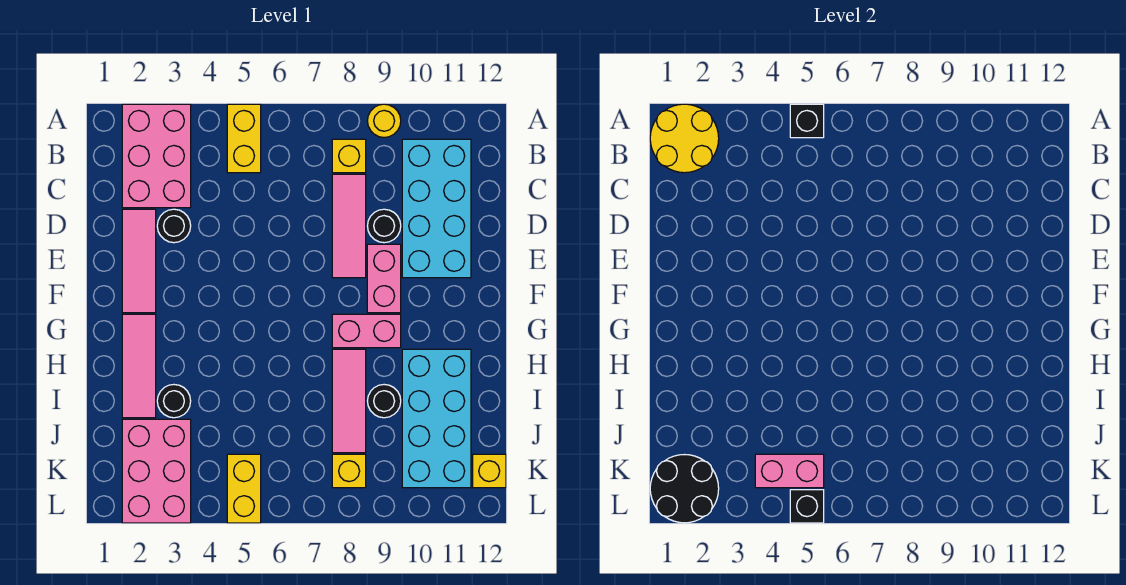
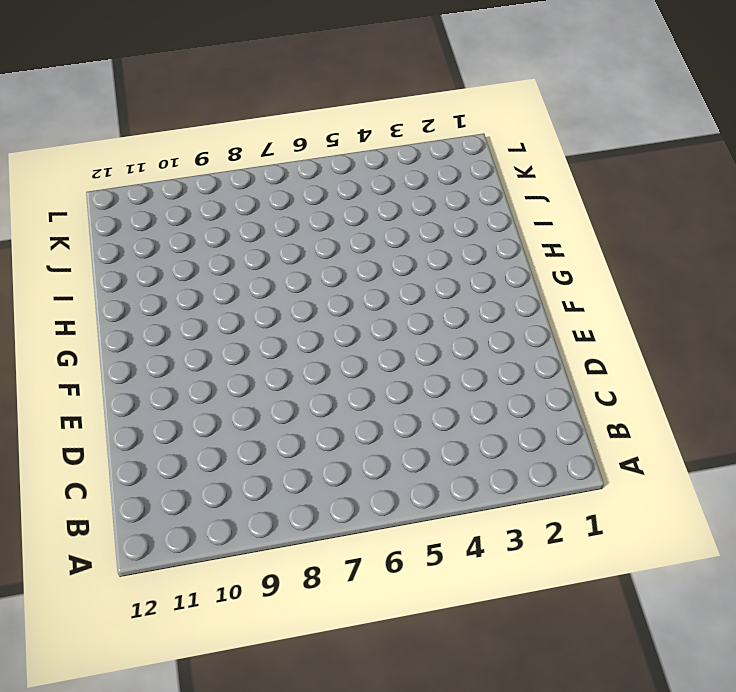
none -> pink 2x3 brick [122,104,191,208]
none -> yellow 1x2 brick [227,104,261,173]
none -> yellow 1x1 round brick [368,104,401,138]

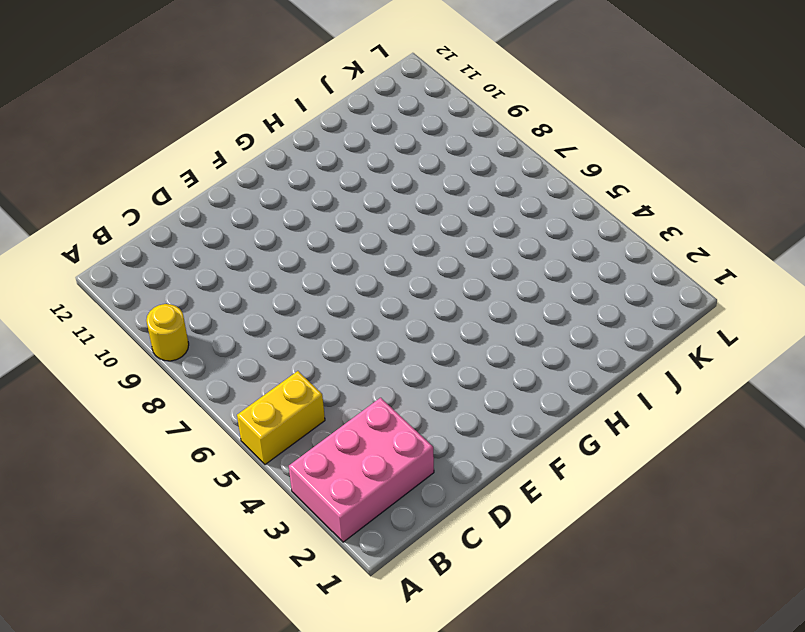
none -> yellow 1x1 brick [332,139,366,173]
none -> cyan 2x4 brick [402,139,471,278]
none -> pink 1x3 tile [332,174,366,278]

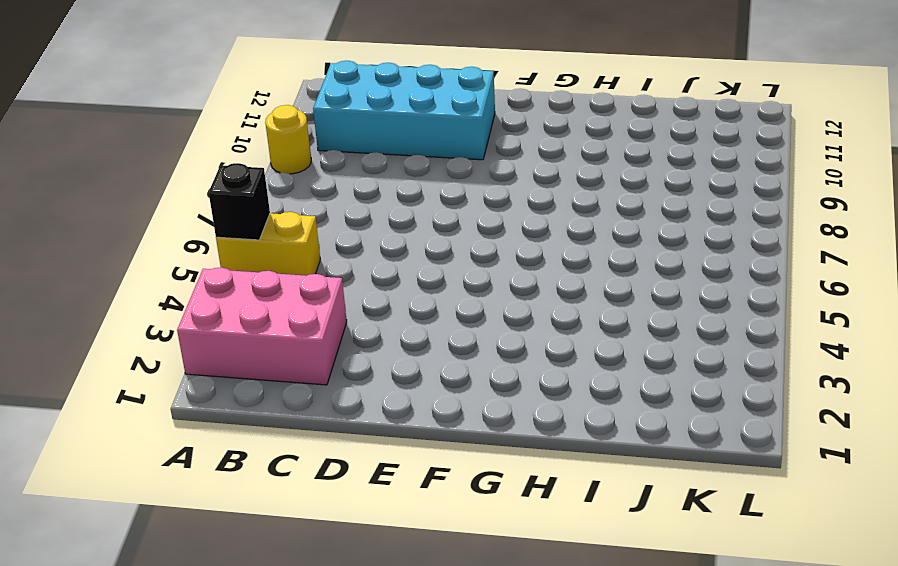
none -> yellow 1x1 brick [332,139,366,173]
none -> pink 1x3 tile [332,174,366,278]
none -> pink 1x3 tile [122,209,156,313]

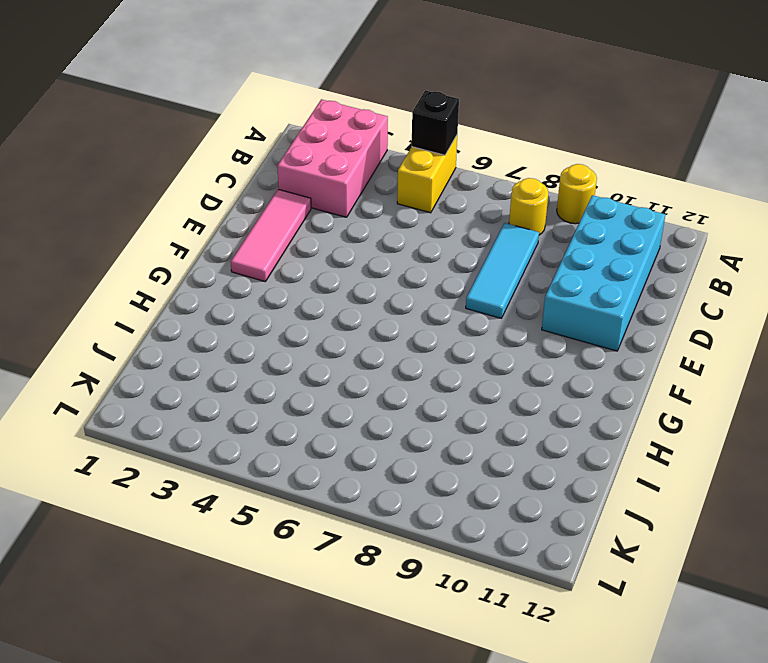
yellow 1x1 round brick [509,178,548,235] -> yellow 1x1 brick [332,139,366,173]
cyan 1x3 tile [466,223,539,318] -> pink 1x3 tile [332,174,366,278]
none -> black 1x1 round brick [157,209,191,243]
none -> black 1x1 round brick [368,209,401,243]
none -> pink 1x2 brick [367,244,401,313]

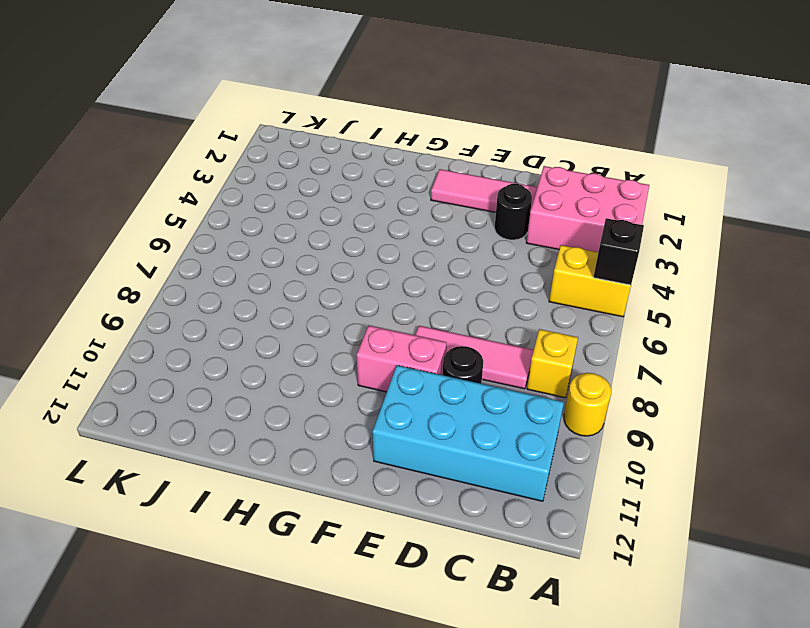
none -> pink 1x3 tile [122,314,156,418]
none -> pink 1x2 brick [332,314,401,348]
none -> pink 1x3 tile [332,349,366,453]

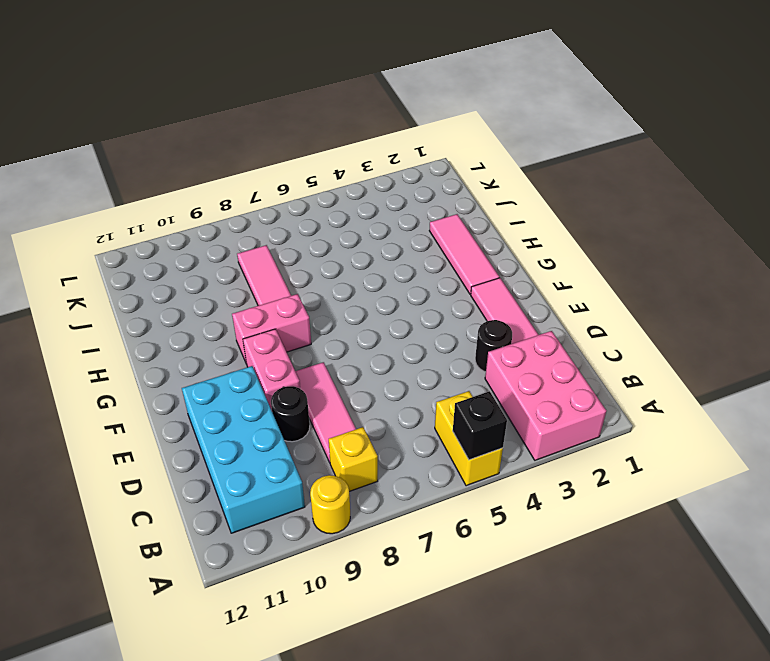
none -> cyan 2x4 brick [402,349,471,488]
none -> black 1x1 round brick [157,385,191,418]
none -> black 1x1 round brick [368,384,401,418]

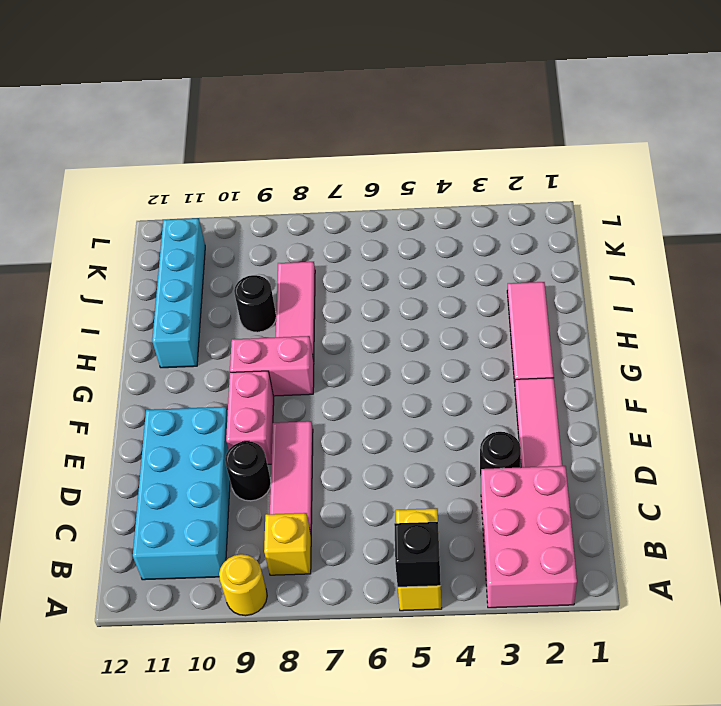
cyan 1x4 brick [152,218,205,368] -> cyan 2x4 brick [402,349,471,488]
none -> black 1x1 round brick [157,385,191,418]
none -> pink 2x3 brick [122,419,191,523]
none -> yellow 1x2 brick [227,454,261,523]

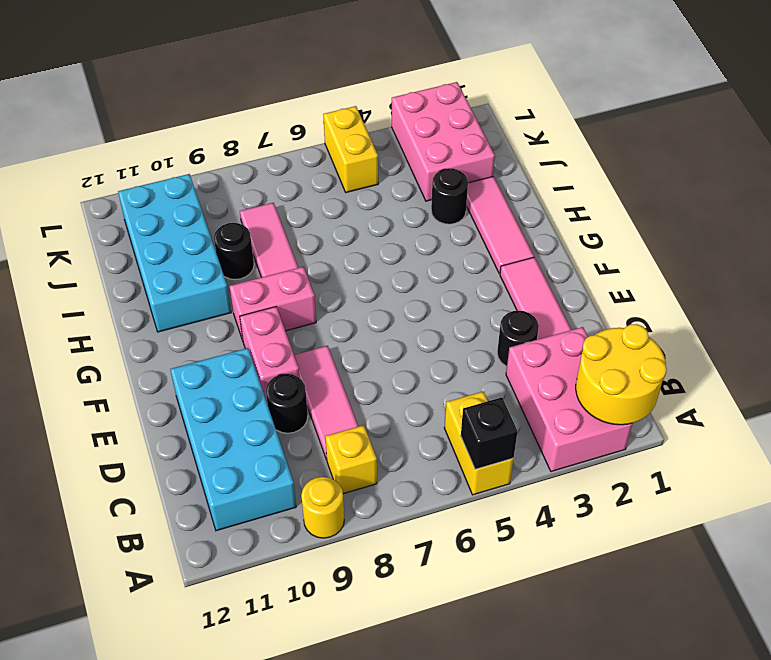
none -> yellow 1x1 brick [332,454,366,488]
none -> yellow 1x1 brick [473,454,506,488]
none -> black 2x2 round brick [650,455,719,523]

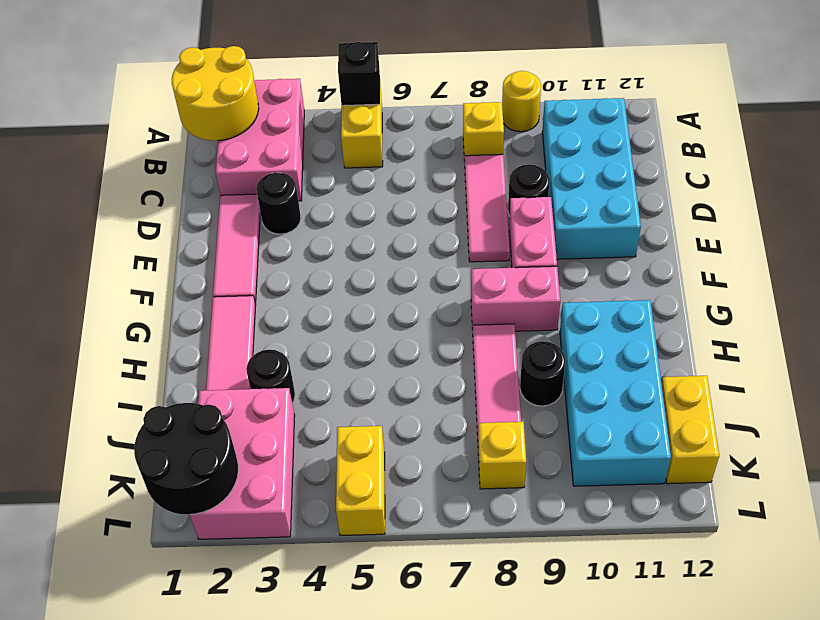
yellow 1x2 brick [661,376,719,484] -> yellow 1x1 brick [473,454,506,488]
none -> pink 1x2 brick [755,454,824,488]
none -> black 1x1 brick [790,490,824,523]

